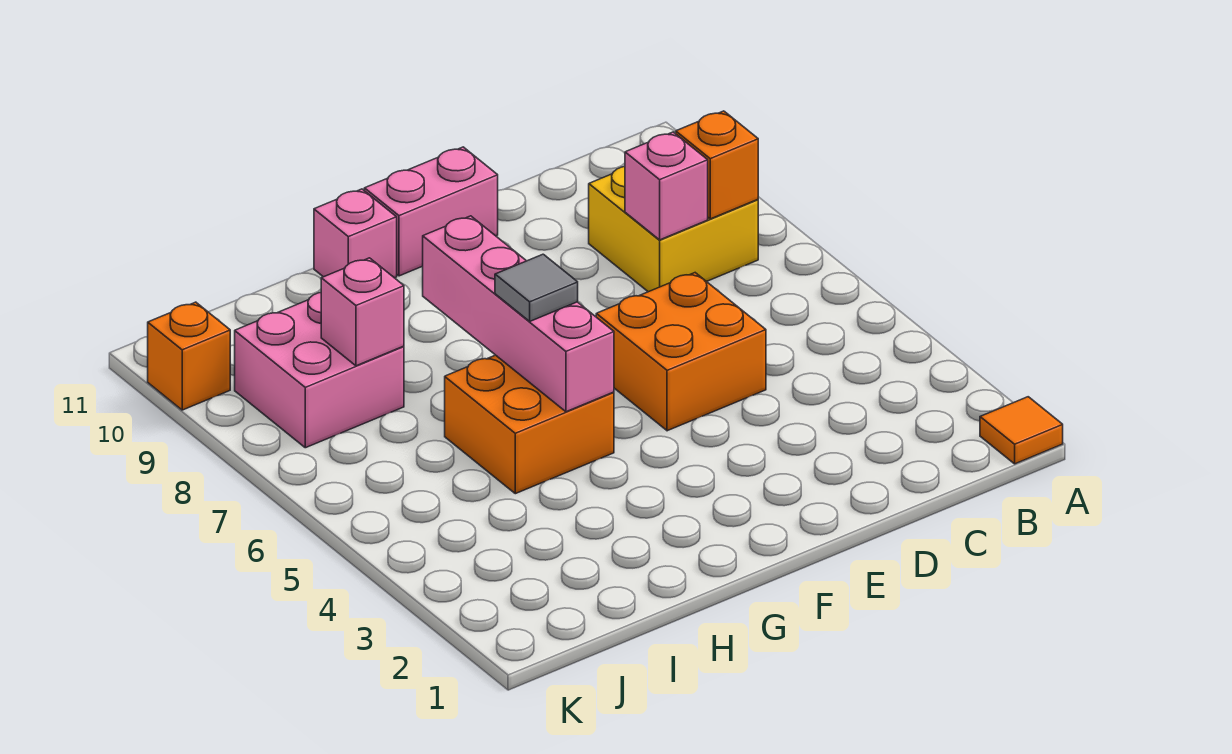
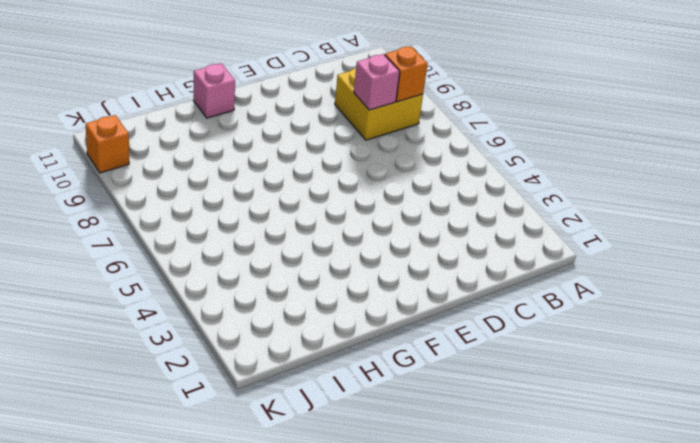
none -> orange 1x1 tile [980,397,1063,464]
none -> orange 2x2 brick [596,273,766,431]
none -> pink 1x2 brick [364,147,498,276]

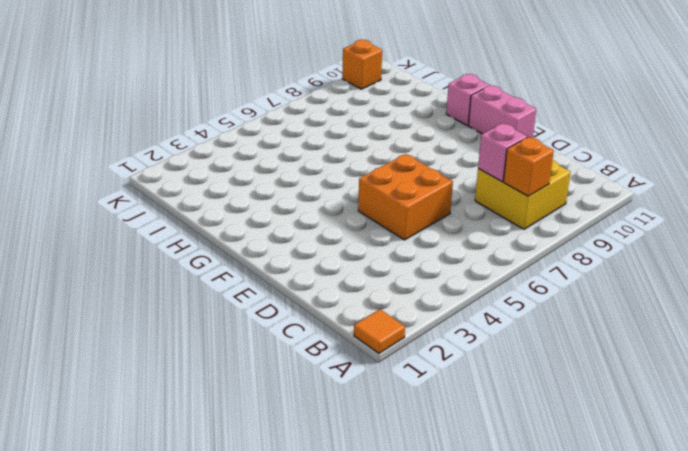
none -> orange 2x2 brick [445,355,614,494]
none -> pink 2x2 brick [235,293,404,448]
none -> pink 1x4 brick [423,216,614,412]

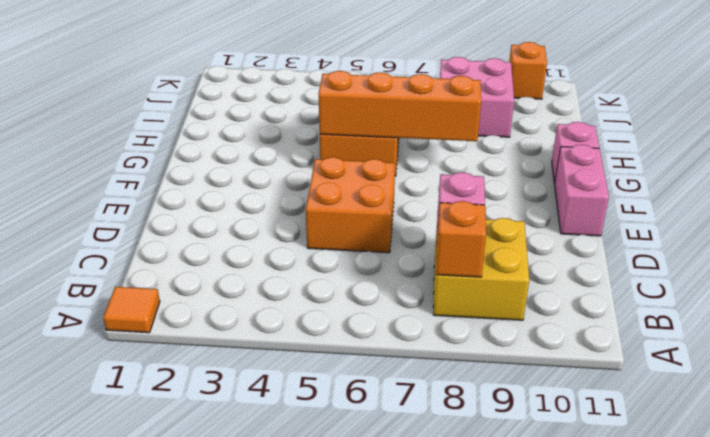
orange 1x4 brick [318,71,481,141] -> pink 1x4 brick [423,216,614,412]
none -> pink 1x1 brick [321,258,404,366]
none -> grey 1x1 tile [495,254,578,321]

